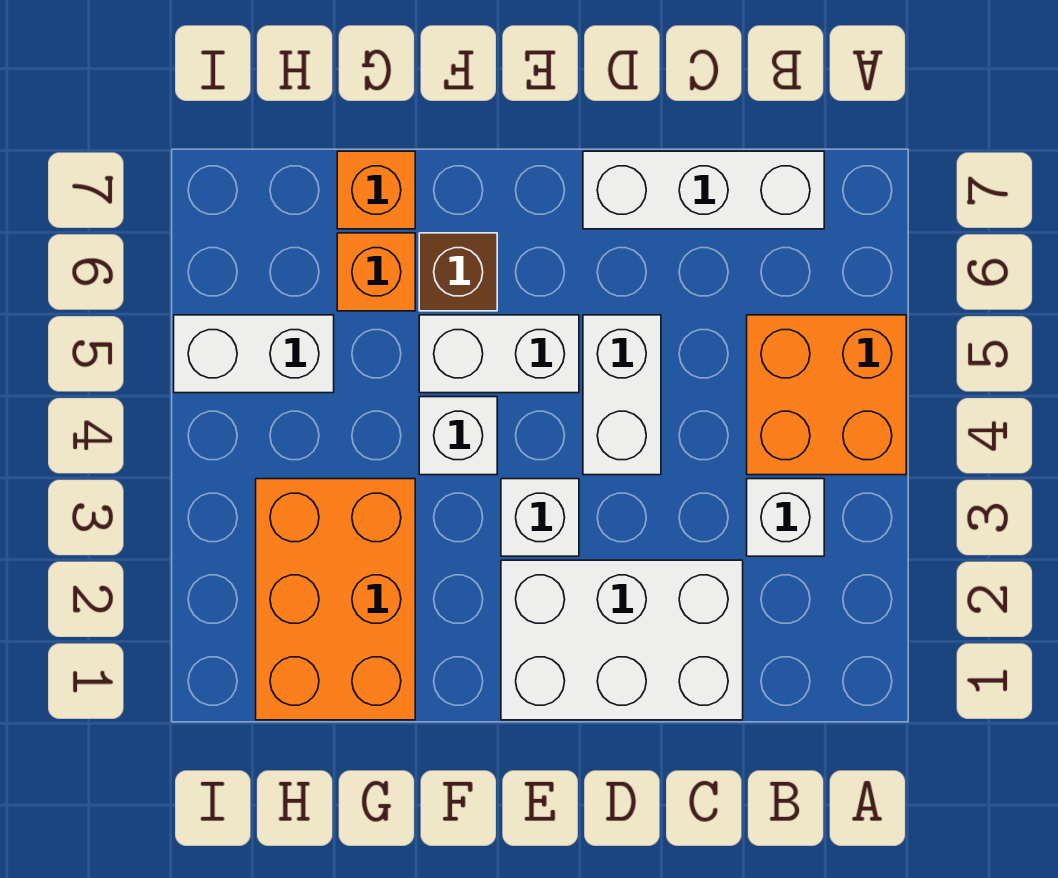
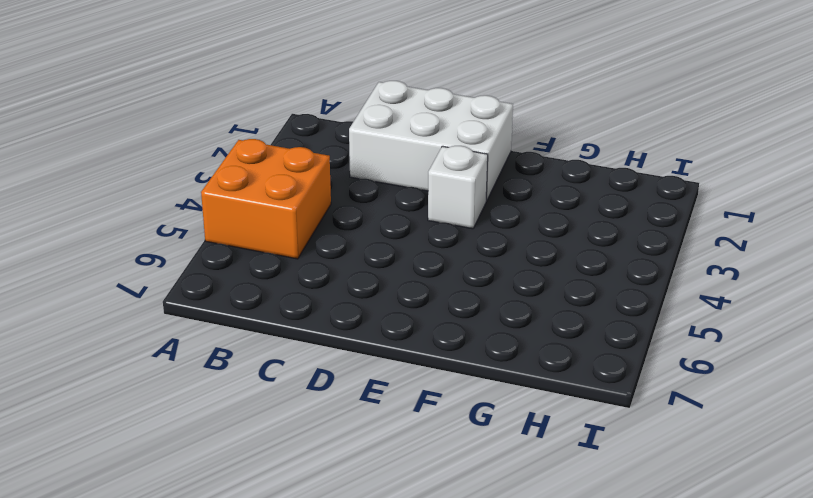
none -> white 1x1 brick [747,479,824,556]
none -> white 1x3 brick [583,151,824,229]
none -> white 1x2 brick [583,315,661,475]

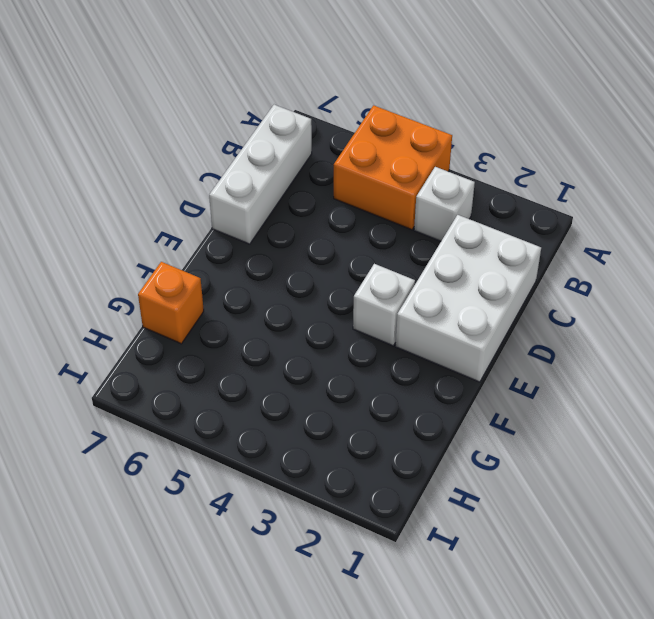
none -> white 1x2 brick [583,315,661,475]
none -> white 1x2 brick [419,315,579,393]
none -> white 1x1 brick [419,397,497,475]

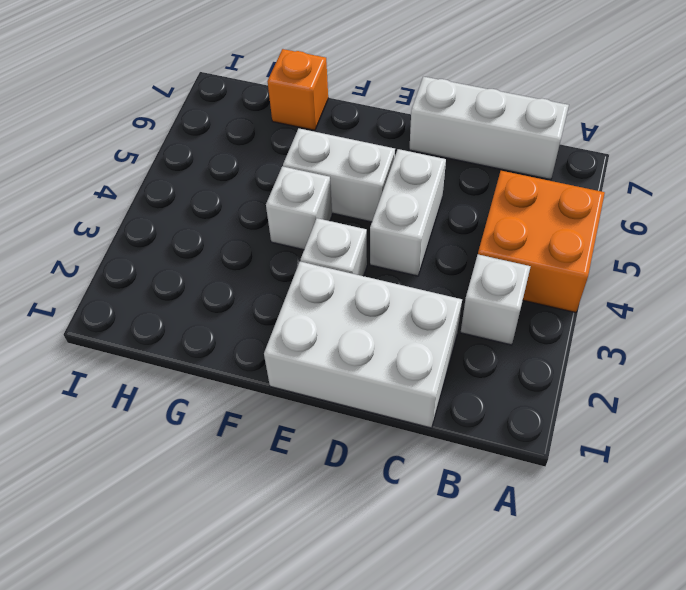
none -> brown 1x1 brick [419,233,497,311]
none -> orange 2x3 brick [256,479,415,720]
none -> orange 1x1 brick [337,233,415,311]

